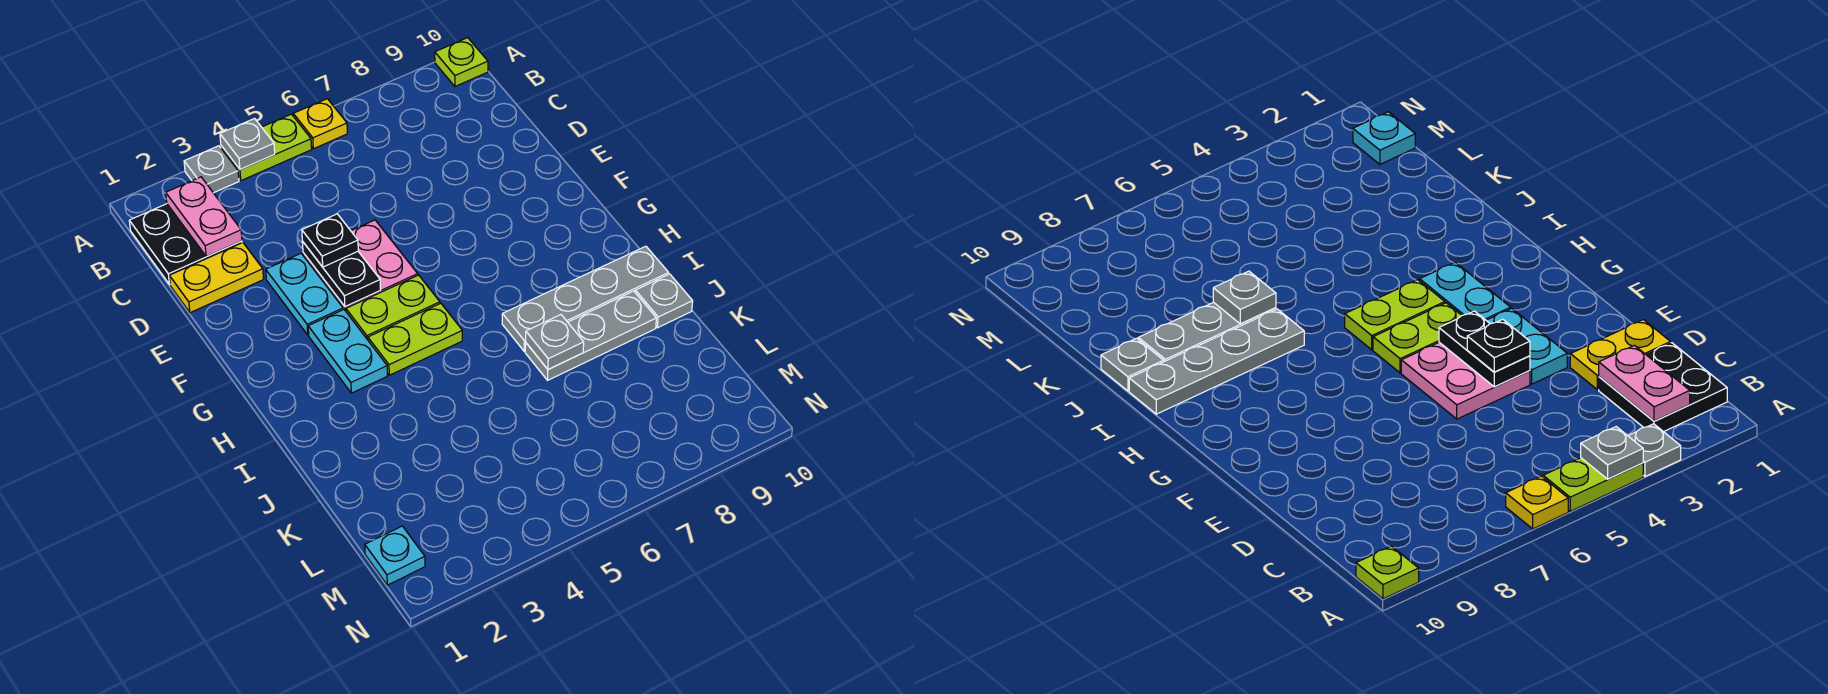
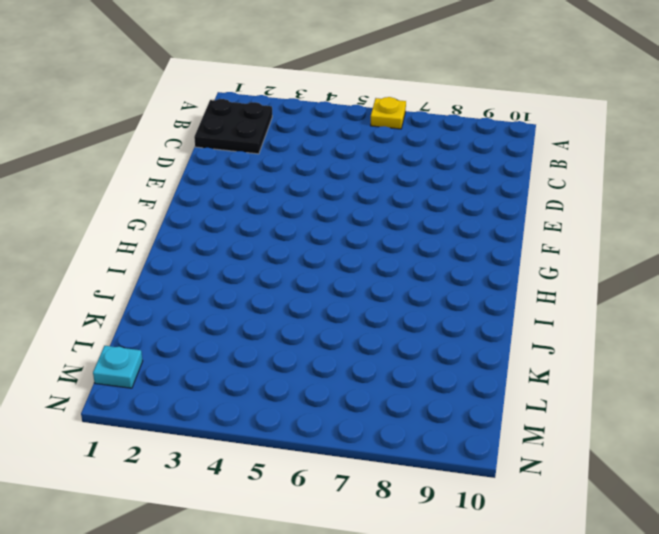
none -> grey 1x1 plate [184,146,239,193]
none -> lime 1x2 plate [221,114,312,181]
none -> lime 1x1 plate [435,38,488,86]

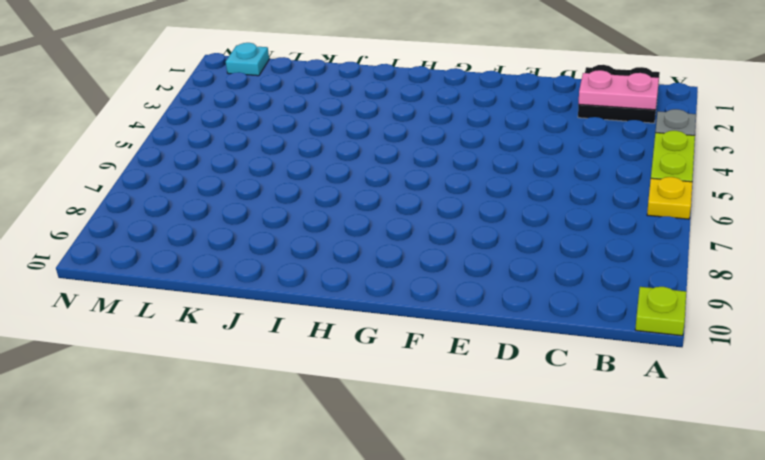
none -> yellow 1x2 plate [169,243,264,313]
none -> cyan 1x2 plate [266,254,343,335]
none -> pink 2x2 plate [303,220,418,311]

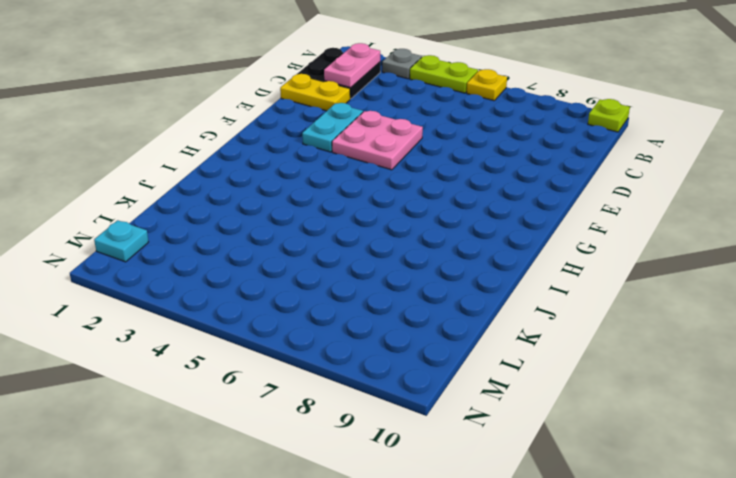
none -> cyan 1x2 plate [308,310,387,393]
none -> lime 1x2 plate [346,275,440,340]
none -> lime 1x2 plate [368,303,462,375]

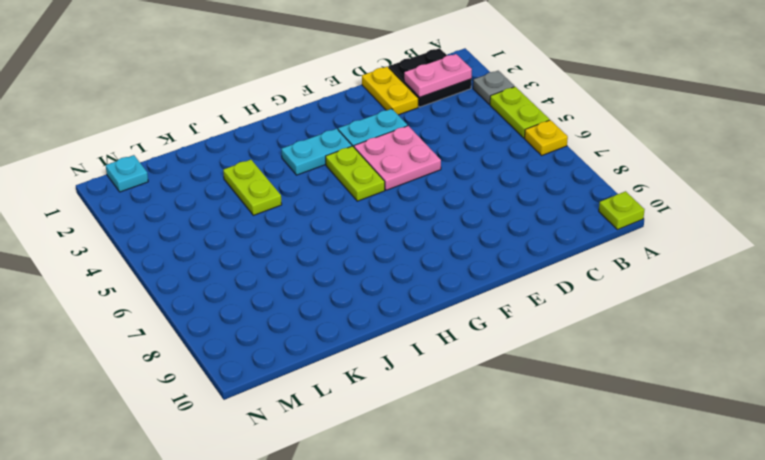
lime 1x2 plate [223,160,282,215] -> lime 1x2 plate moved to [368,303,462,375]
none -> grey 1x4 plate [502,246,669,351]
none -> grey 1x3 plate [525,291,656,380]
none -> grey 1x1 plate [635,274,693,328]

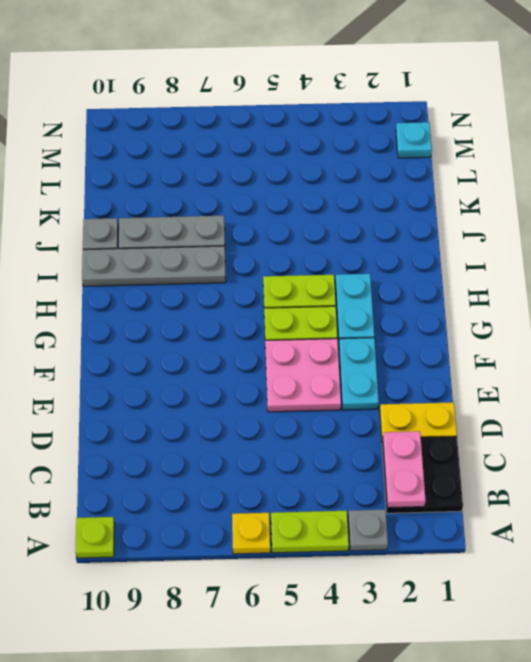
none -> grey 1x1 plate [220,119,275,169]
none -> black 1x2 plate [302,241,381,307]
none -> grey 1x1 plate [526,315,584,369]

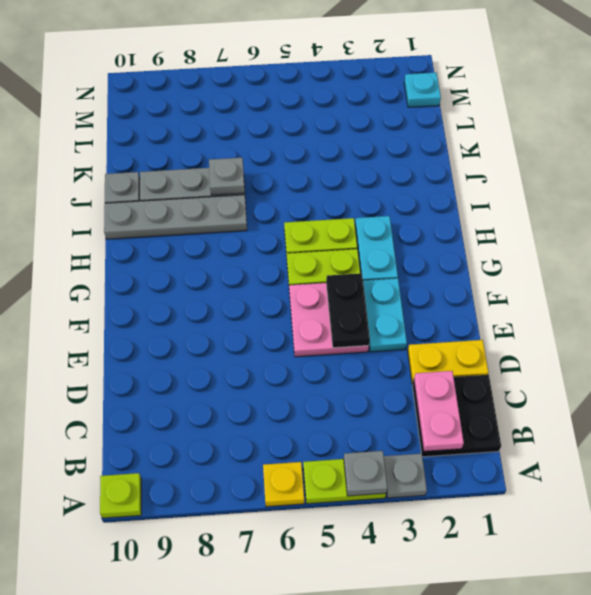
none -> black 1x1 plate [302,214,358,267]

